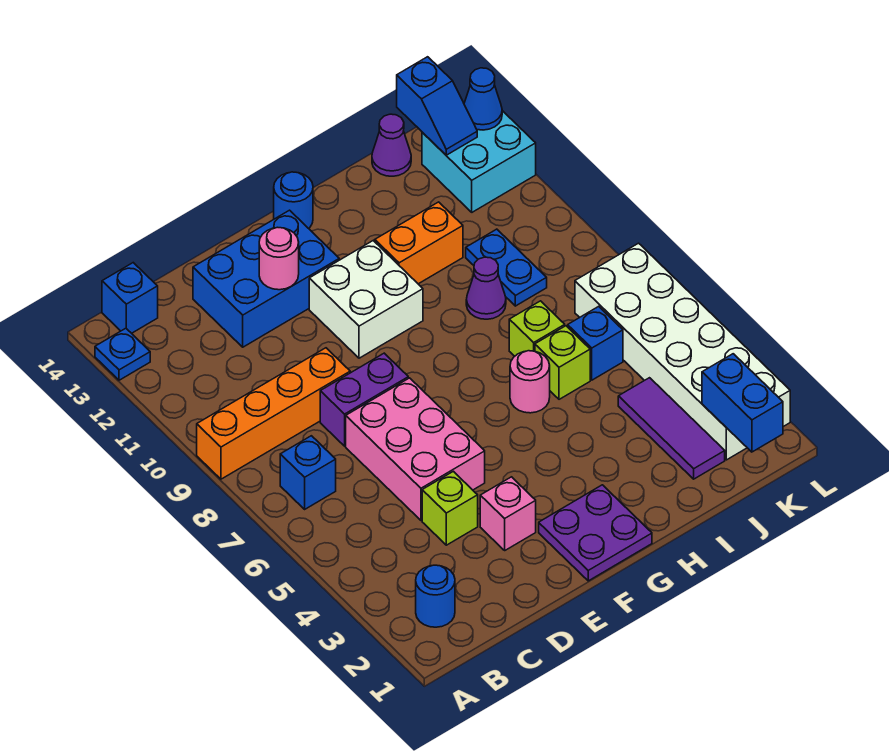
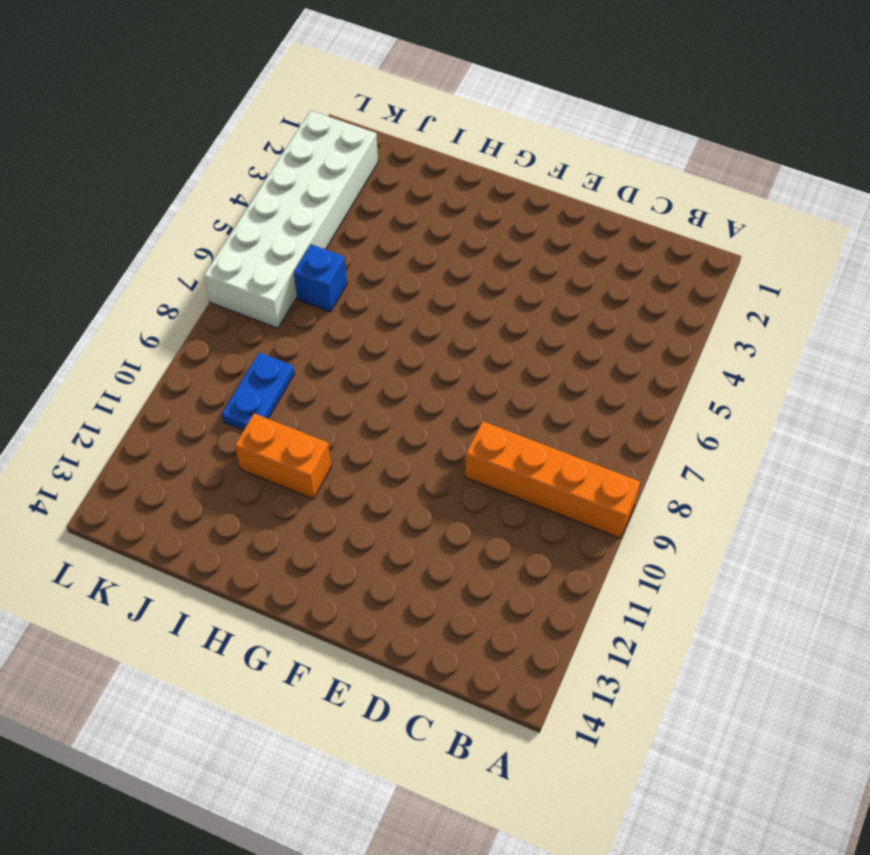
none -> blue 1x1 plate [95,328,150,380]
none -> blue 1x1 round brick [416,565,455,627]
none -> blue 1x1 brick [280,436,336,509]

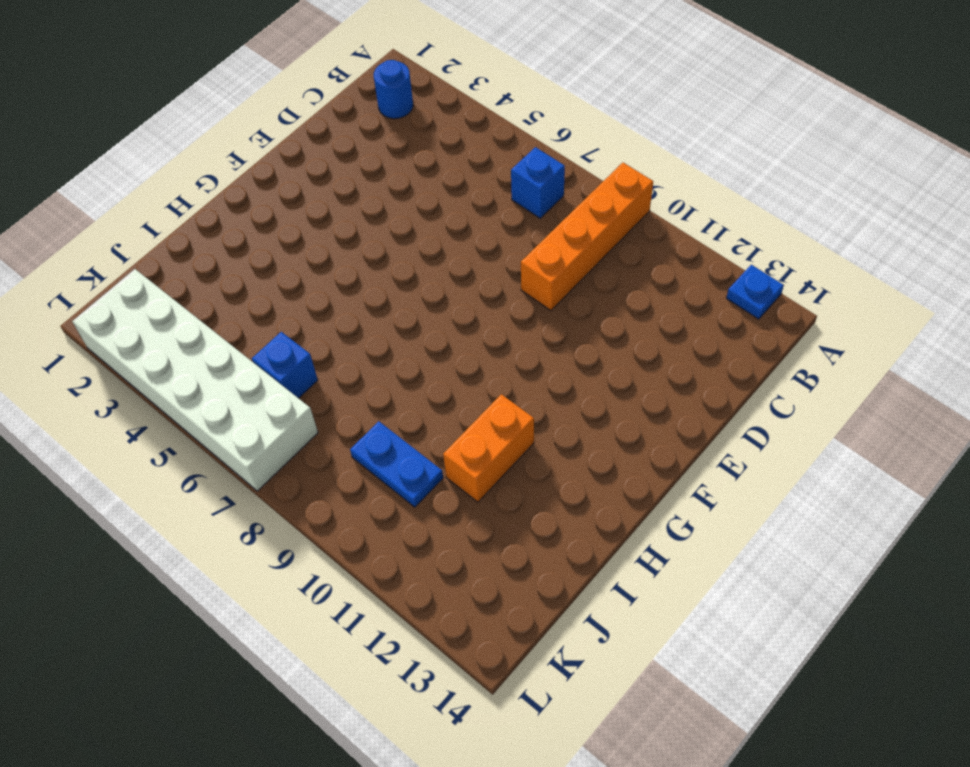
none -> blue 1x1 brick [102,263,158,333]
none -> lime 1x1 brick [422,471,478,545]
none -> pink 2x3 brick [346,378,485,520]

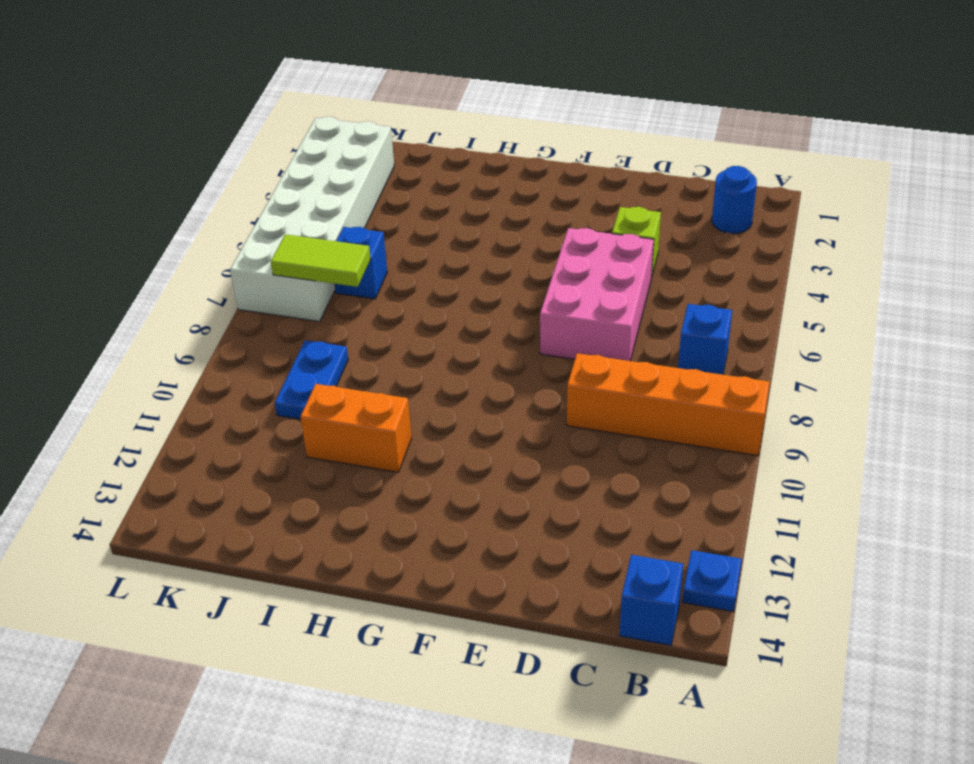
lime 1x2 tile [271,234,371,287] -> none
none -> purple 1x2 brick [320,353,408,446]
none -> blue 2x3 brick [193,210,339,347]
none -> pink 1x1 brick [480,477,536,550]

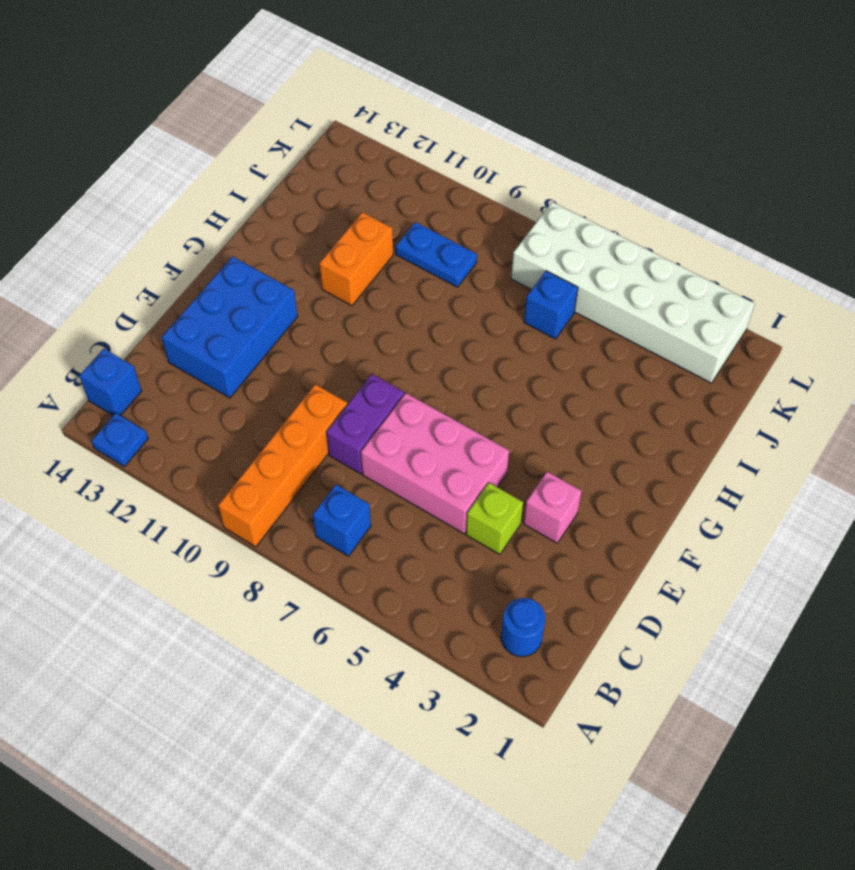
none -> purple 2x2 plate [539,485,652,581]
none -> white 2x2 brick [309,241,423,358]
none -> blue 1x1 round brick [274,172,313,229]

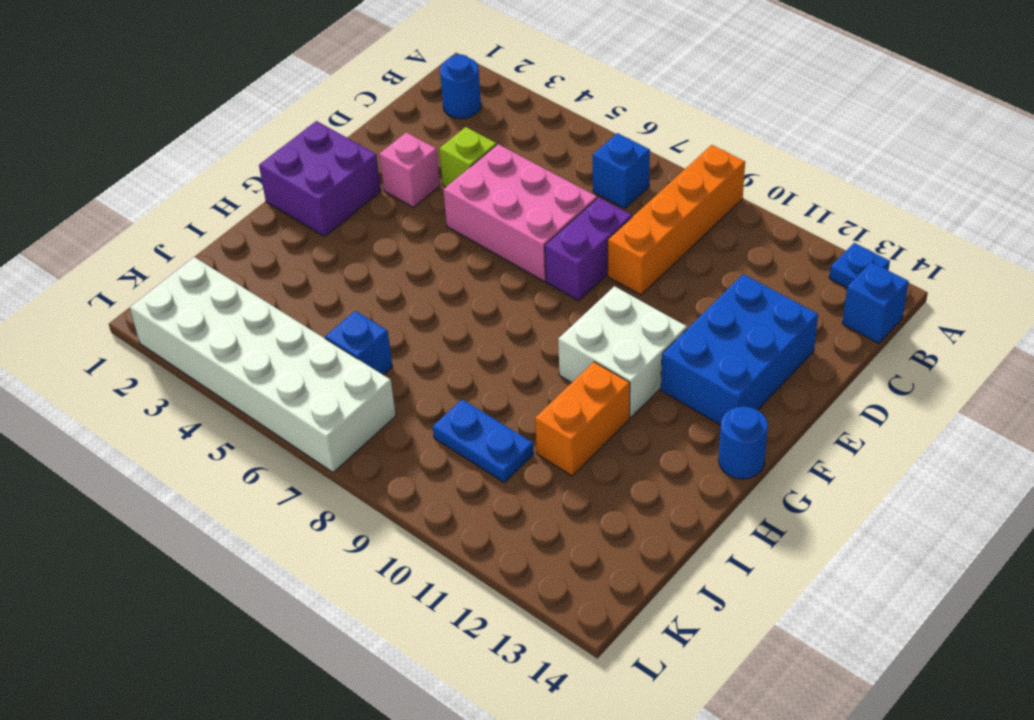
purple 2x2 brick [259,121,381,236] -> purple 2x2 plate [539,485,652,581]
none -> pink 1x1 round brick [510,351,550,413]
none -> lime 1x1 brick [535,326,590,399]
none -> lime 1x1 brick [509,301,565,356]

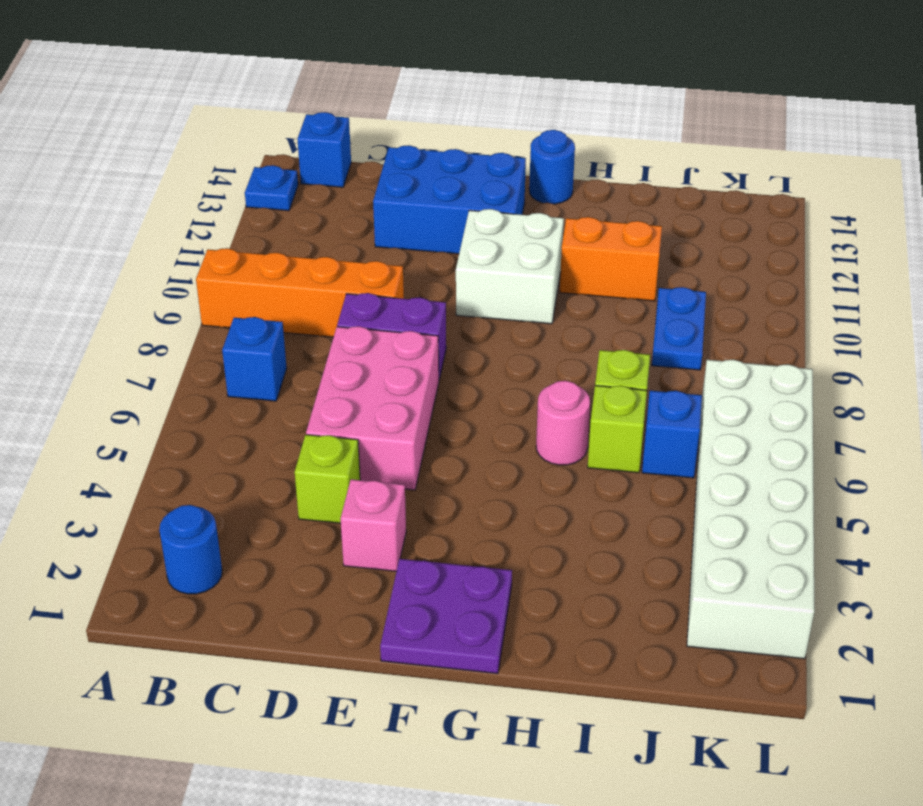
none -> purple 1x1 cone [466,257,506,319]
none -> purple 1x3 tile [618,378,725,479]
none -> purple 1x1 cone [372,114,411,176]

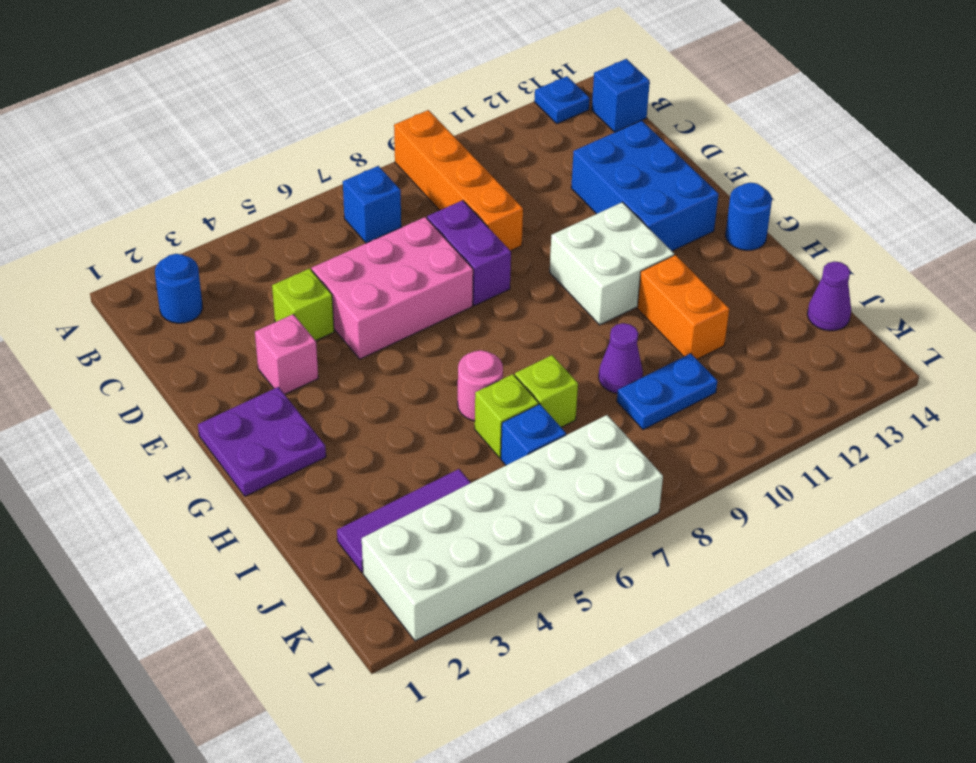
none -> cyan 2x2 brick [422,111,536,212]
none -> pink 1x1 round brick [259,227,299,290]
none -> blue 1x2 brick [702,354,783,452]

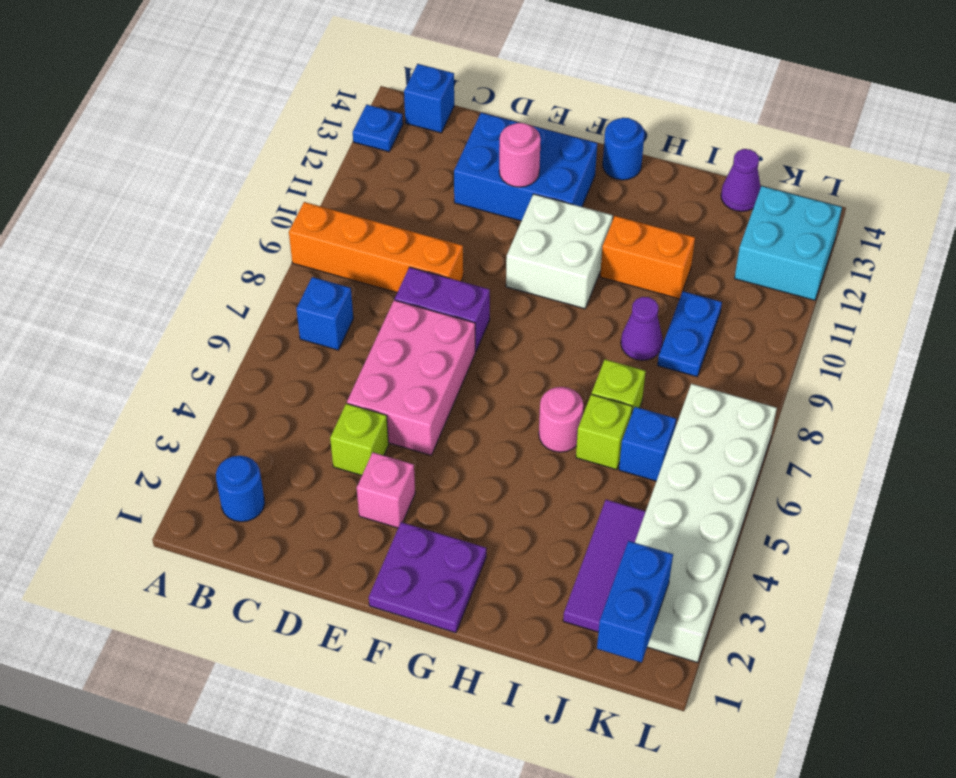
none -> blue 1x2 slope [397,57,477,155]
none -> blue 1x1 cone [464,68,502,130]

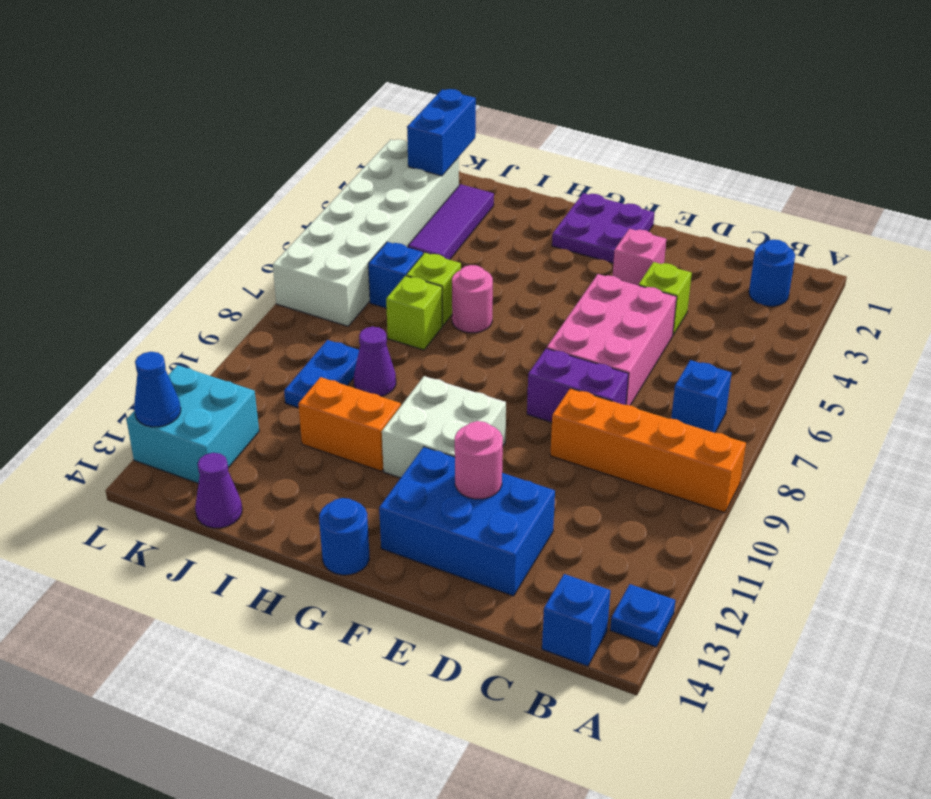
none -> blue 1x2 slope [397,57,477,155]

